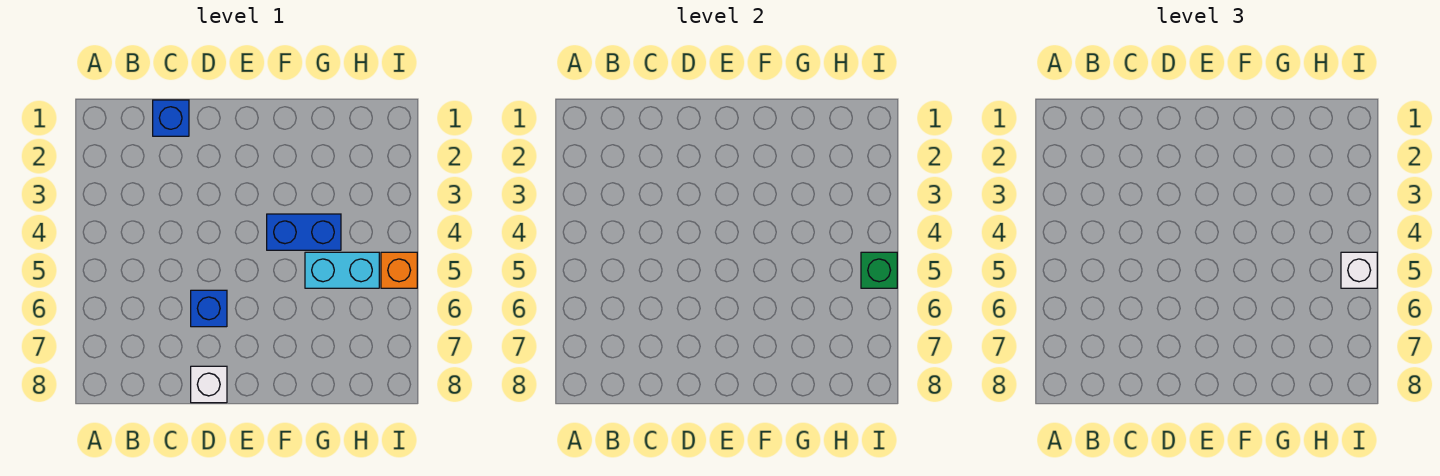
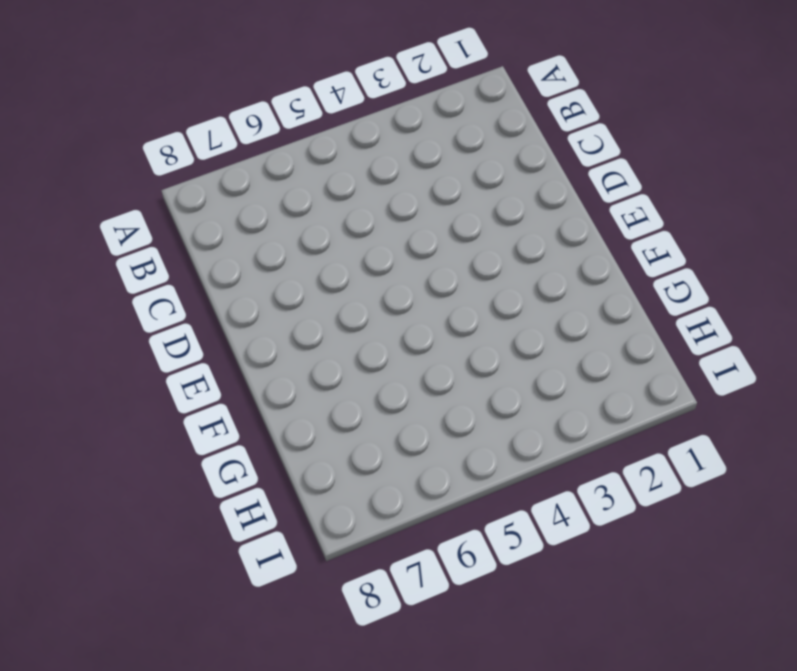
none -> blue 1x1 brick [153,100,189,136]
none -> blue 1x1 brick [191,290,227,327]

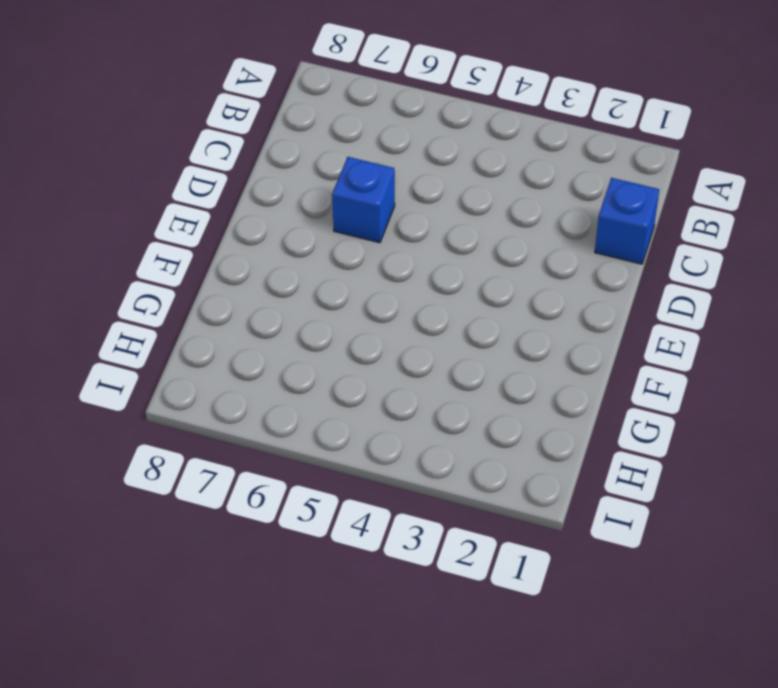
none -> white 1x1 brick [191,366,227,403]
none -> blue 1x2 brick [267,214,341,250]

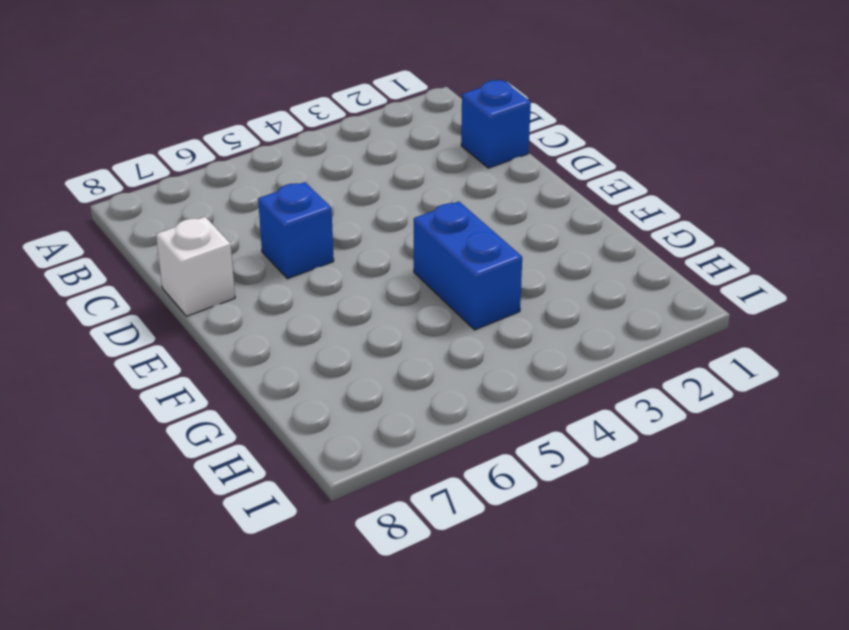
none -> cyan 1x2 brick [305,252,379,288]
none -> orange 1x1 brick [381,252,417,288]

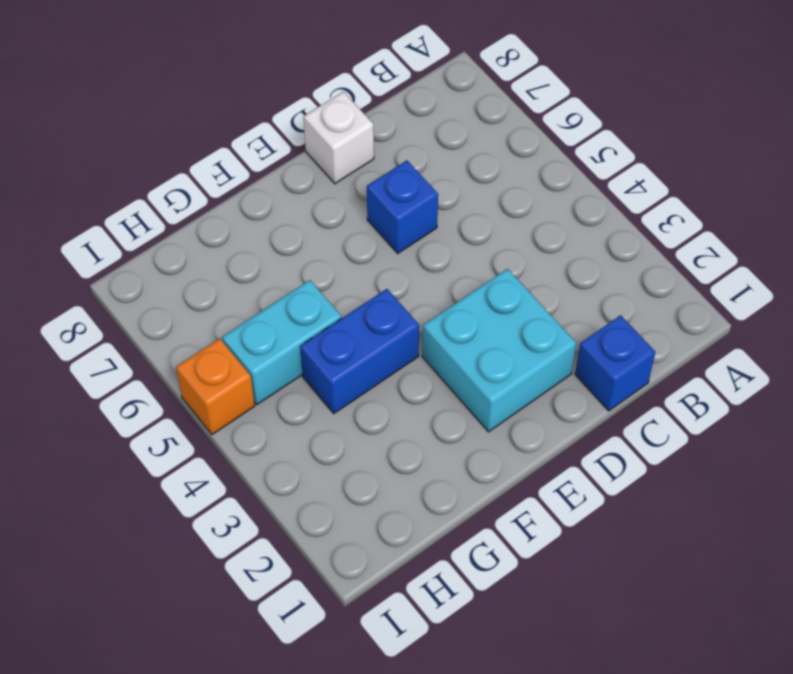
cyan 2x2 brick [422,269,576,432] -> none
none -> green 1x1 brick [861,252,897,288]
none -> white 1x1 brick [1341,252,1377,288]

